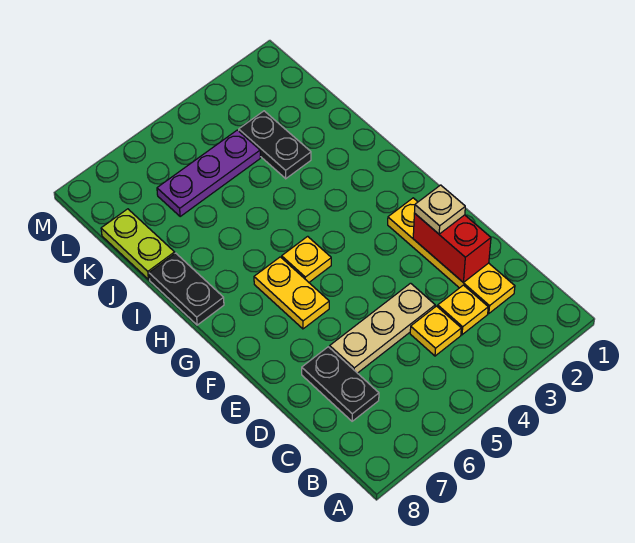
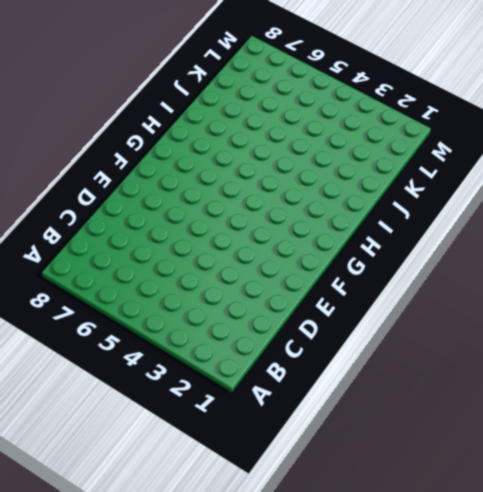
none -> yellow 1x4 plate [388,198,515,313]
none -> yellow 1x1 plate [438,285,488,335]
none -> yellow 1x1 plate [410,306,461,356]

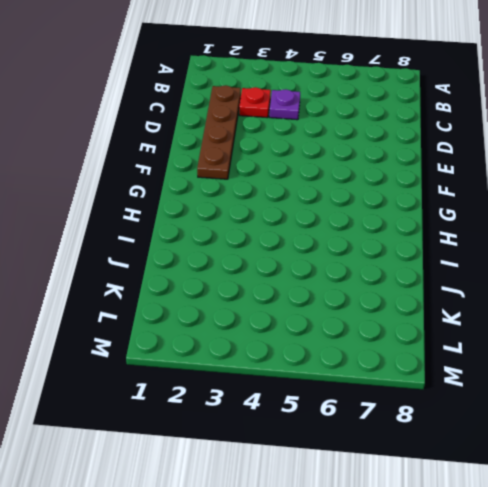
brown 1x4 plate [197,85,241,179] -> yellow 1x4 plate [388,198,515,313]
red 1x1 plate [239,87,271,118] -> yellow 1x1 plate [438,285,488,335]
purple 1x1 plate [269,89,300,120] -> yellow 1x1 plate [410,306,461,356]
none -> black 1x2 plate [302,347,379,421]
none -> tan 1x3 plate [330,283,435,373]
none -> yellow 1x2 plate [254,257,329,329]

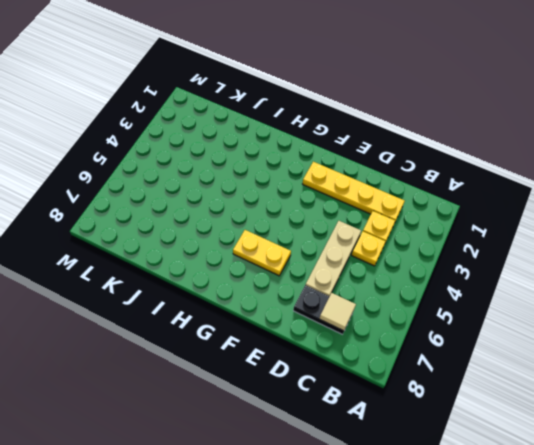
tan 1x1 tile [319,293,356,331] -> none
none -> yellow 1x1 plate [282,236,331,282]
none -> black 1x2 plate [149,253,224,325]
none -> black 1x2 plate [239,111,311,179]

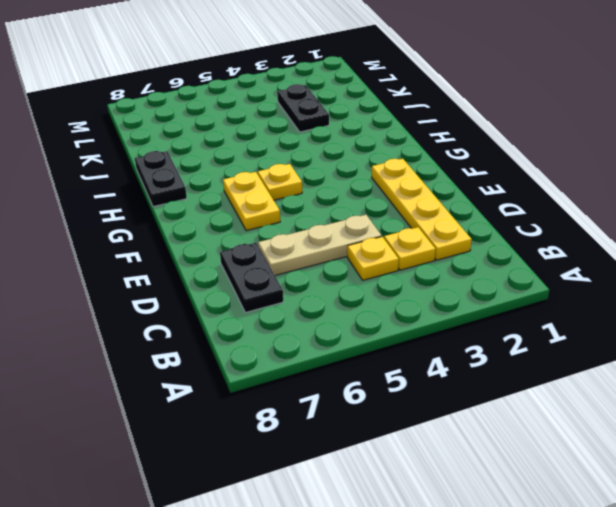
none -> lime 1x2 plate [101,209,175,279]
none -> purple 1x3 plate [157,130,260,216]
none -> red 1x2 brick [413,214,491,282]

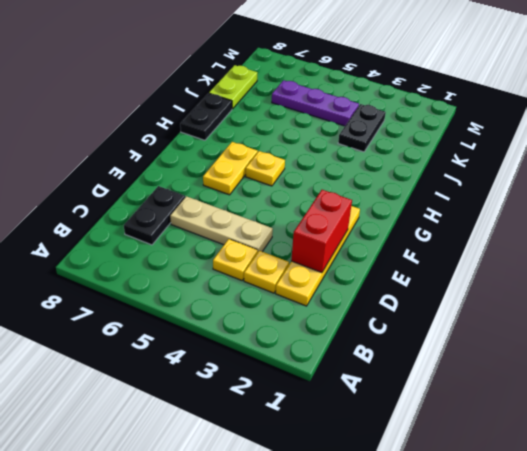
none -> tan 1x1 plate [415,185,465,234]

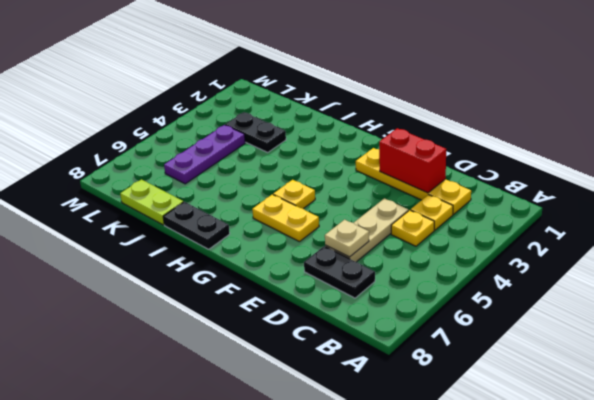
tan 1x1 plate [325,220,369,257] -> tan 1x1 plate moved to [415,185,465,234]

